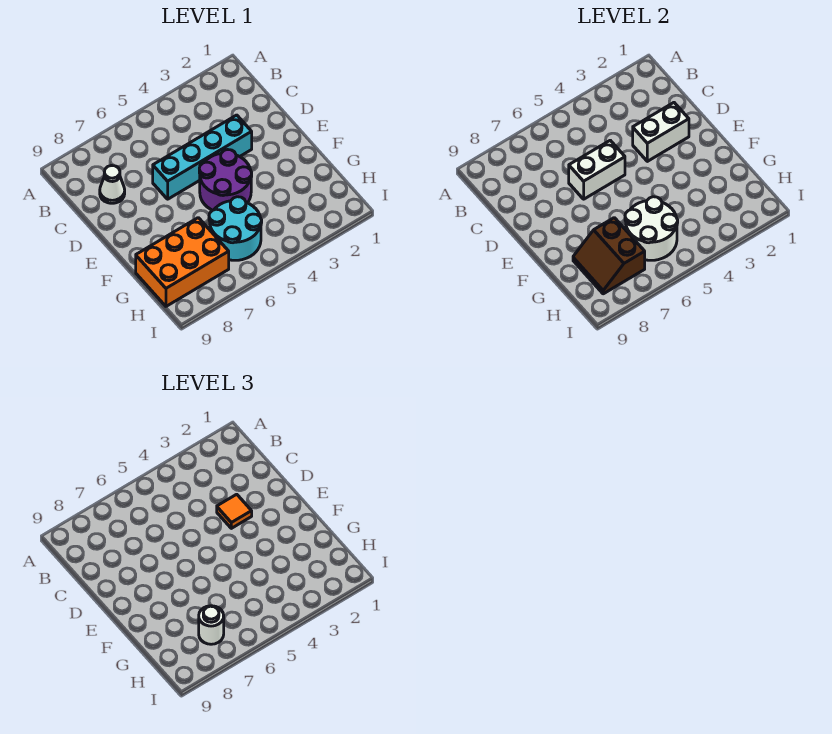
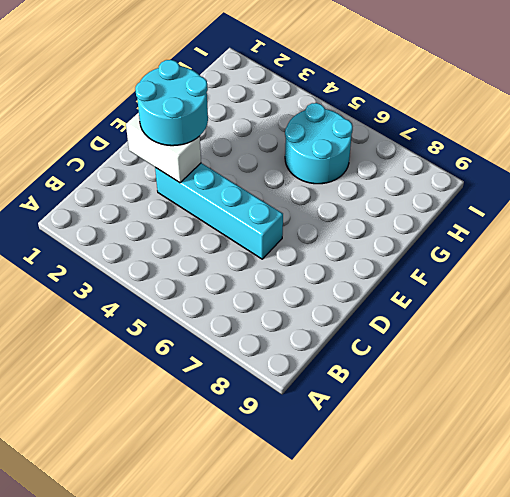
cyan 2x2 round brick [135,60,208,146] -> orange 1x1 tile [217,494,252,528]
none -> white 1x1 cone [100,166,125,203]
none -> purple 2x2 round brick [199,150,252,210]

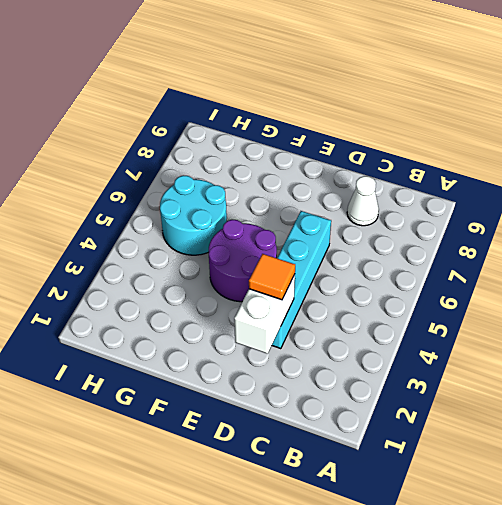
none -> orange 2x3 brick [136,218,229,306]
none -> white 1x2 brick [569,140,625,199]

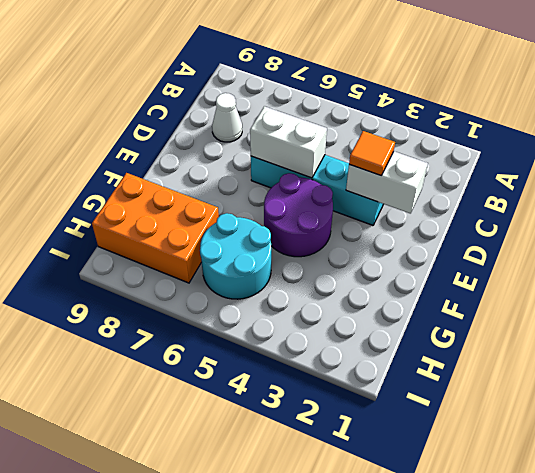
none -> white 2x2 round brick [625,197,678,260]
none -> brown 2x2 slope [573,218,645,294]

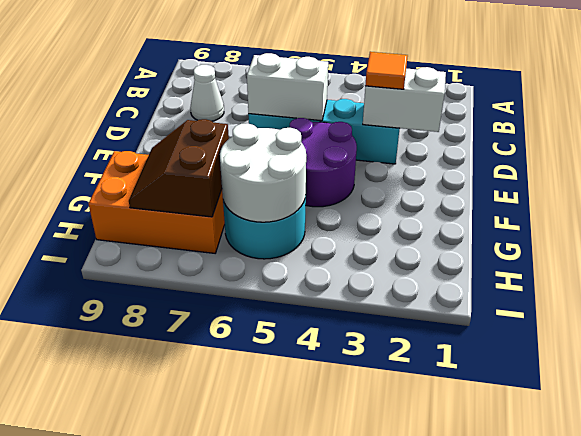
none -> white 1x1 round brick [199,606,224,644]

